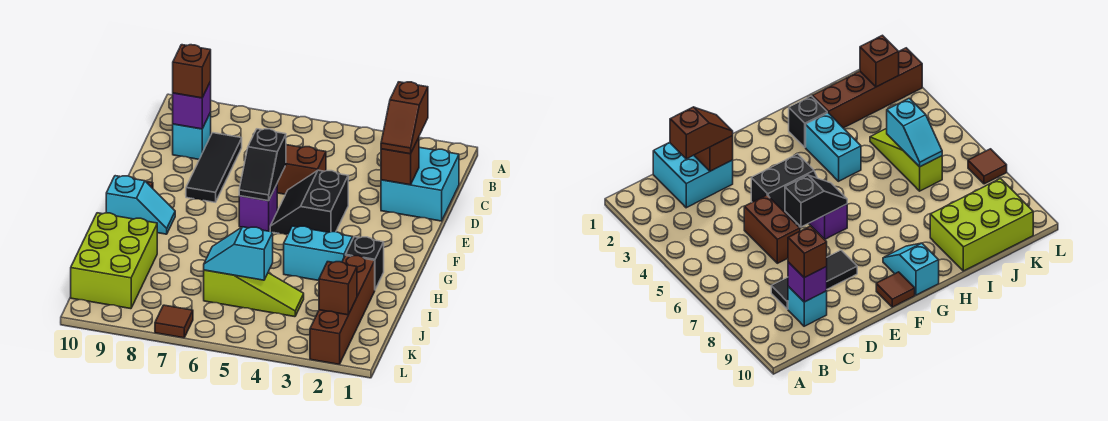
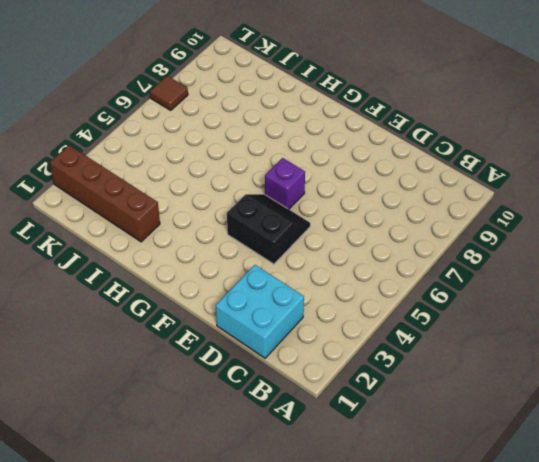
none -> black 1x3 tile [186,133,242,202]
none -> cyan 1x1 brick [173,113,211,159]
none -> brown 1x2 brick [277,145,326,194]

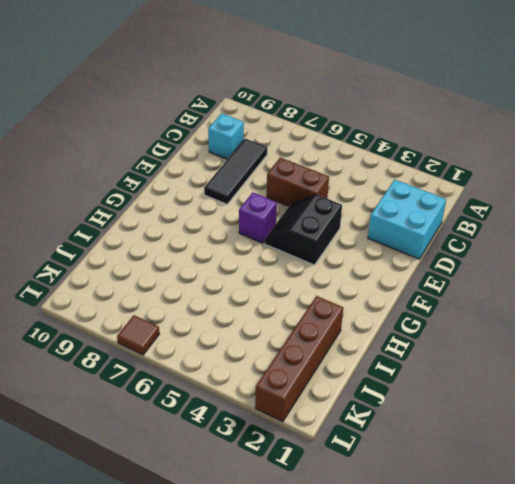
none -> brown 1x1 tile [876,272,915,307]
none -> cyan 1x2 slope [106,176,175,234]
none -> black 1x1 brick [346,237,384,289]

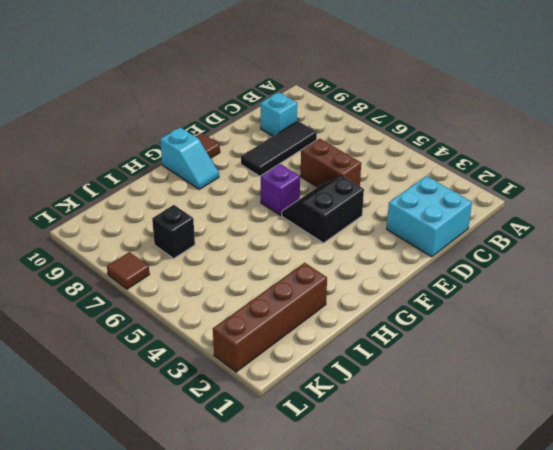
black 1x1 brick [152,205,195,258] -> black 1x1 brick moved to [346,237,384,289]
none -> cyan 1x2 brick [284,226,353,281]
none -> lime 2x3 brick [71,213,157,309]
none -> lime 1x3 slope [204,270,304,317]

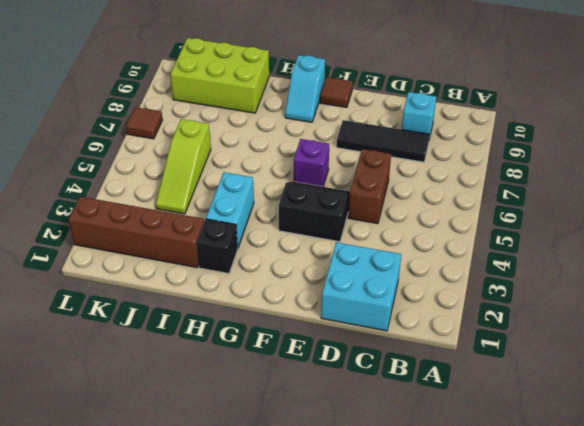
none -> purple 1x1 brick [173,82,211,129]
none -> brown 1x1 brick [381,138,419,185]
none -> black 1x2 slope [239,129,286,201]

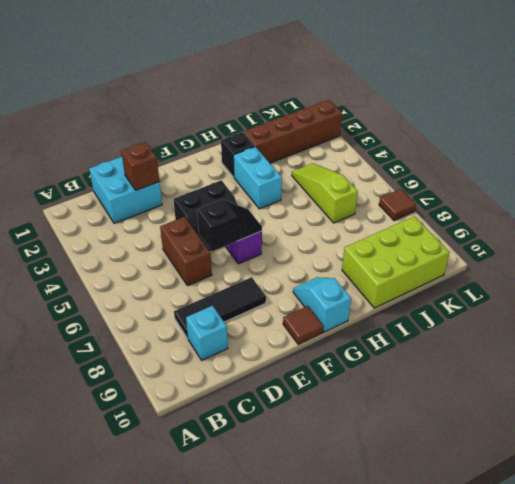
none -> purple 1x1 brick [173,82,211,129]
none -> cyan 1x2 slope [204,227,273,280]
none -> brown 1x1 brick [319,262,357,315]

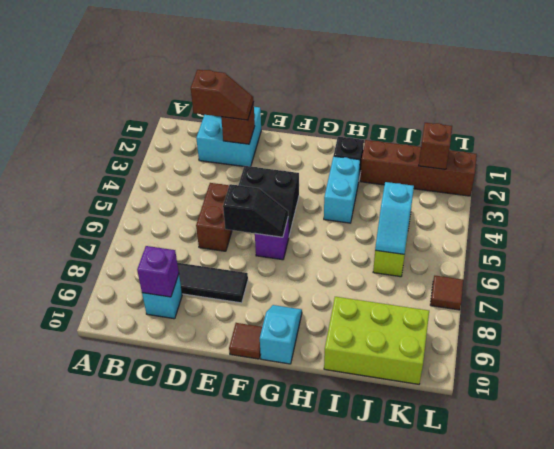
none -> brown 1x1 brick [173,45,211,98]

